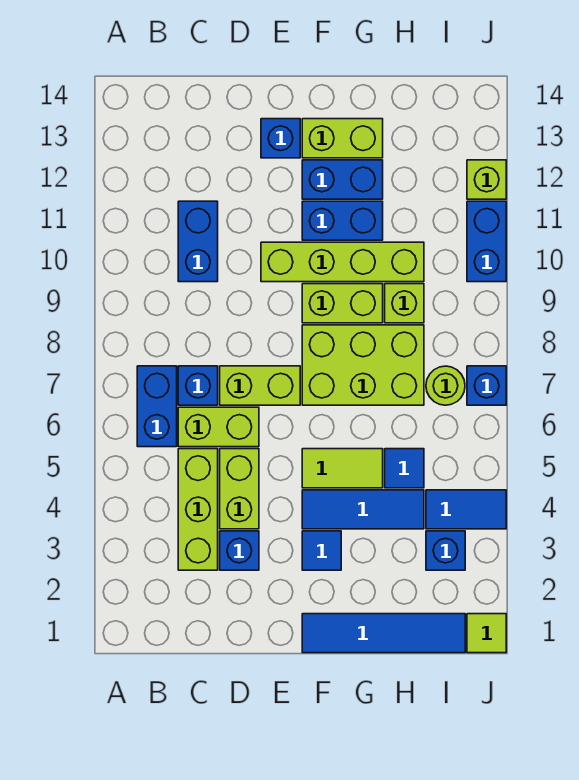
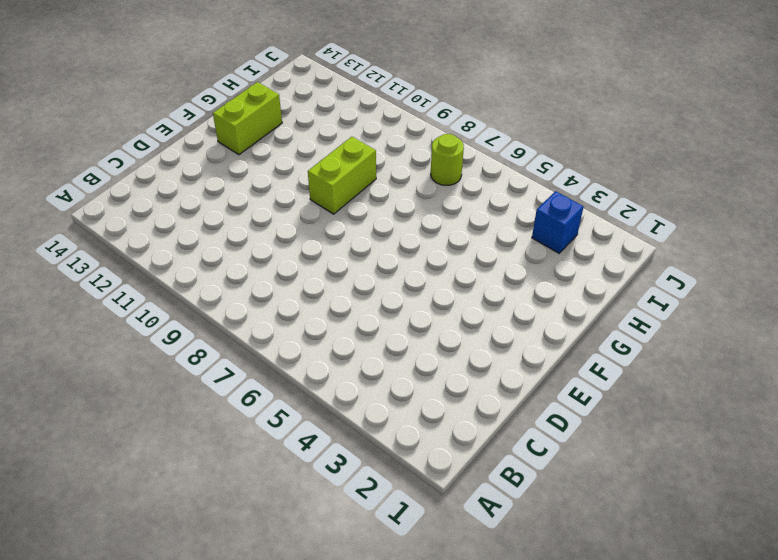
none -> blue 1x2 brick [137,366,177,447]
none -> lime 1x3 brick [178,449,218,570]
none -> lime 1x2 brick [178,407,259,447]

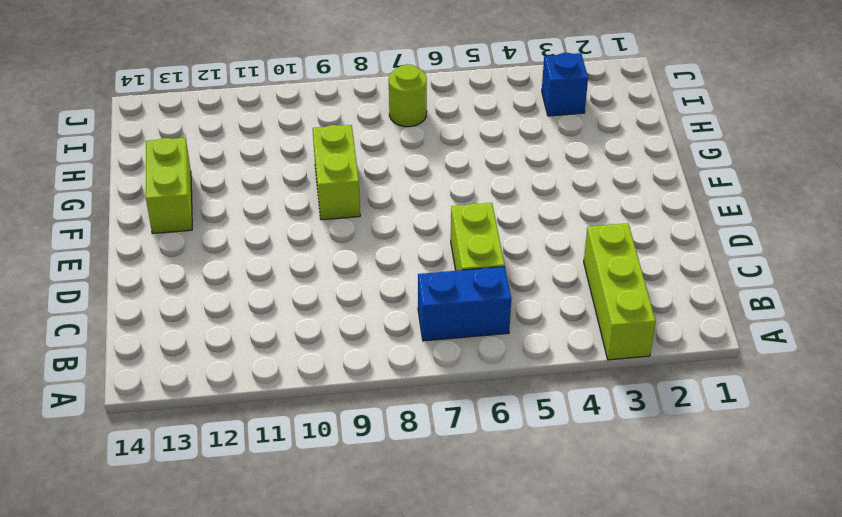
lime 1x3 brick [584,223,656,360] -> lime 1x3 brick turned to [178,449,218,570]
none -> blue 1x1 brick [178,366,218,405]
none -> blue 1x2 brick [178,201,218,282]
none -> blue 1x1 brick [220,531,259,570]

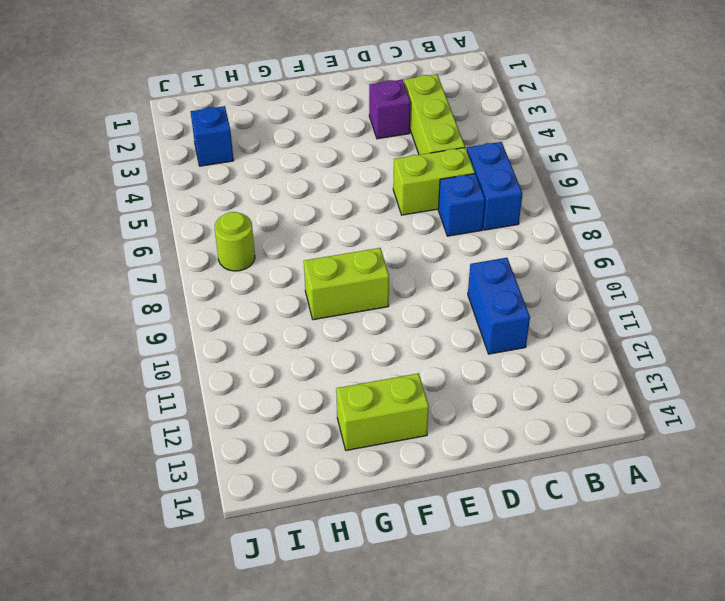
purple 1x1 brick [369,79,411,139] -> blue 1x1 brick [220,531,259,570]
none -> lime 1x2 brick [220,449,259,529]
none -> lime 1x2 brick [220,366,300,405]
none -> lime 1x4 brick [261,242,424,282]

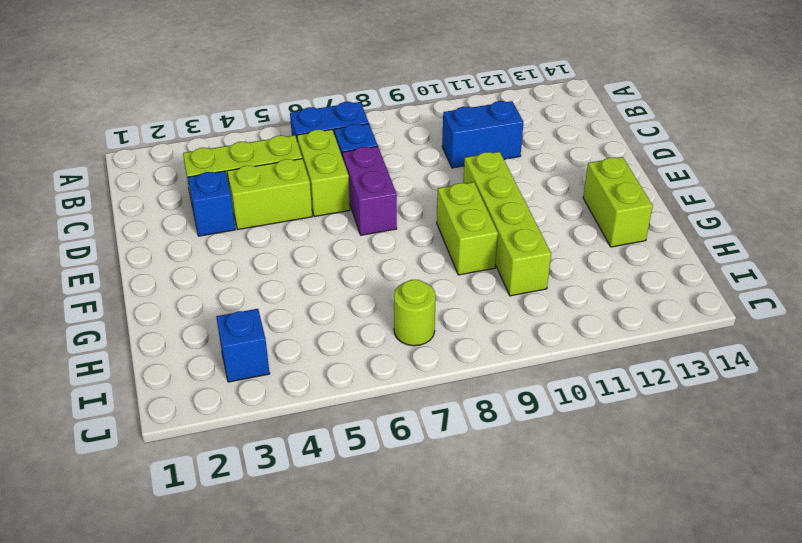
purple 1x2 brick [342,146,397,235] -> lime 1x2 brick [220,366,300,405]
none -> blue 1x1 brick [261,119,300,158]
none -> blue 1x4 tile [302,614,465,653]
none -> blue 1x1 tile [302,531,341,570]

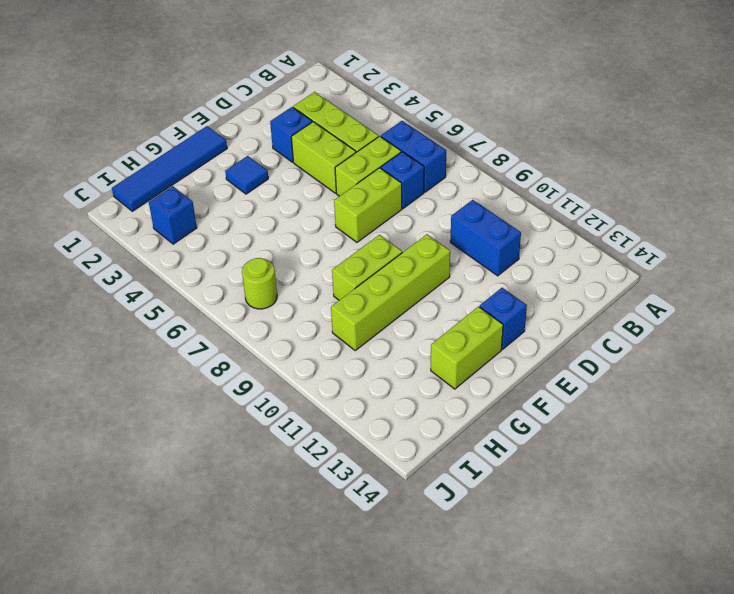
none -> blue 1x3 tile [302,490,424,529]
none -> lime 1x2 tile [302,449,383,488]
none -> lime 2x3 brick [302,325,424,405]

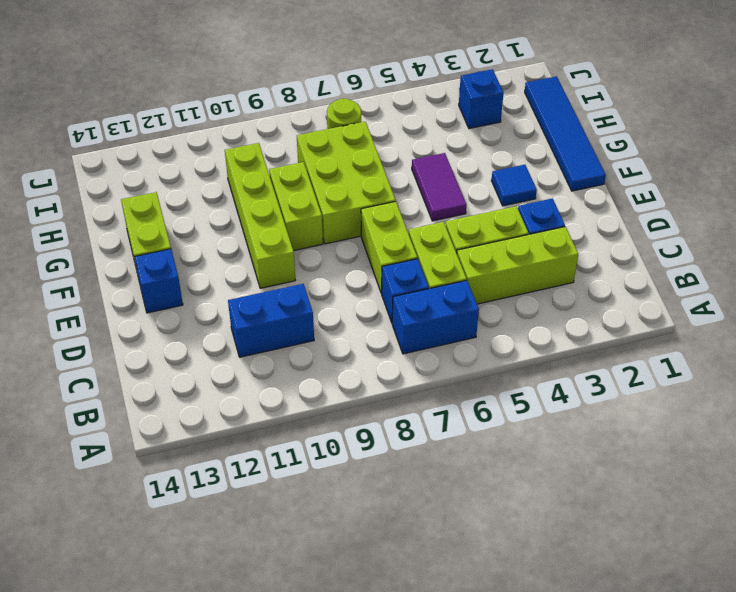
purple 1x2 tile [412,153,466,221] -> lime 1x2 tile [302,449,383,488]
none -> blue 1x3 tile [302,490,424,529]
none -> blue 1x2 brick [302,201,383,240]
none -> blue 1x2 brick [302,160,383,199]

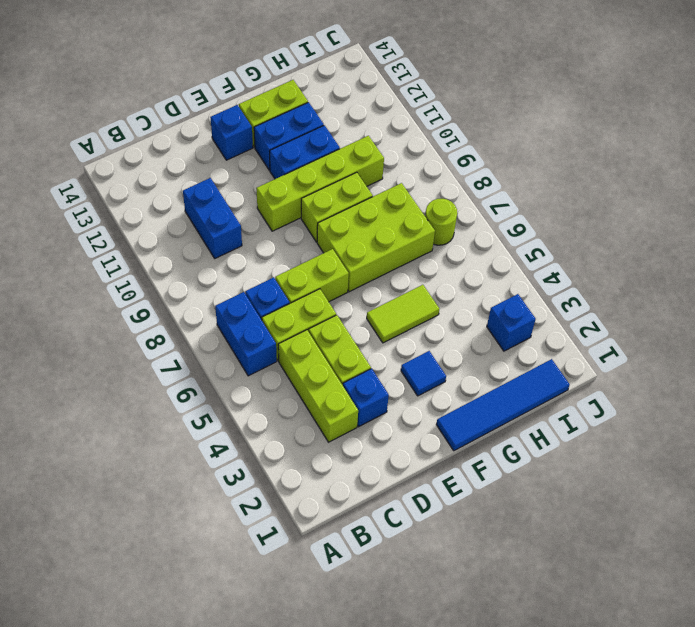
none -> blue 1x3 tile [302,490,424,529]
none -> blue 1x1 tile [385,449,424,488]
none -> lime 1x1 brick [385,284,424,323]

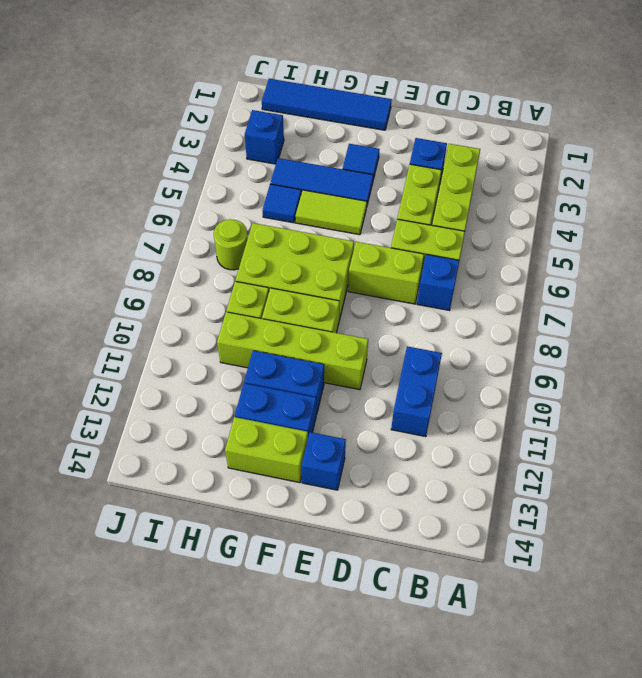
none -> blue 1x2 brick [137,366,177,447]
none -> blue 1x2 tile [426,490,506,529]
none -> lime 1x1 tile [467,614,506,653]

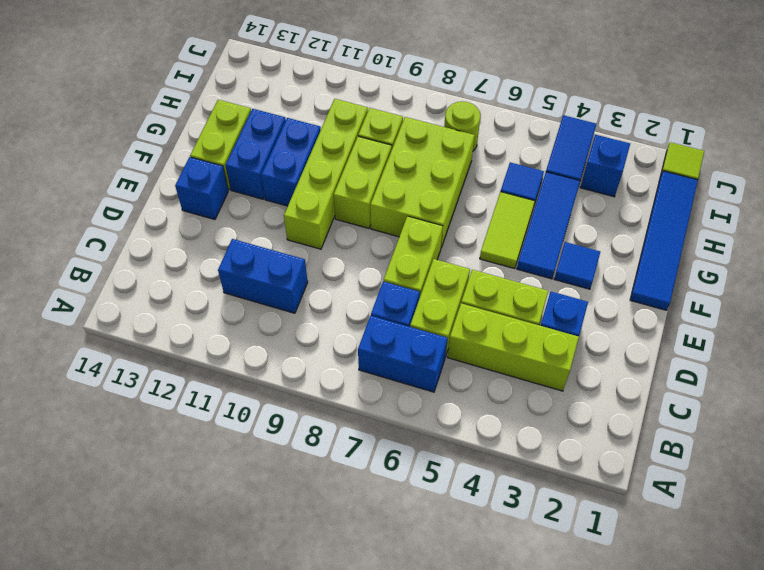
none -> blue 1x1 brick [467,366,506,405]
none -> blue 1x2 brick [467,201,506,282]
none -> lime 1x1 brick [467,160,506,199]

